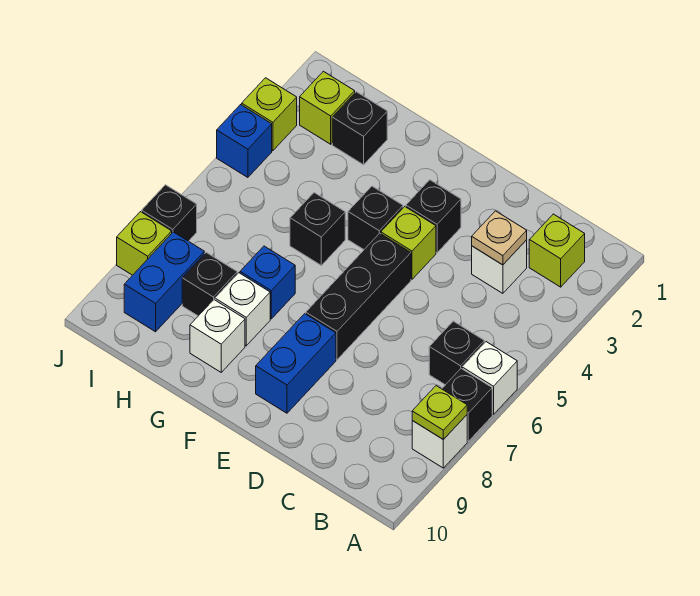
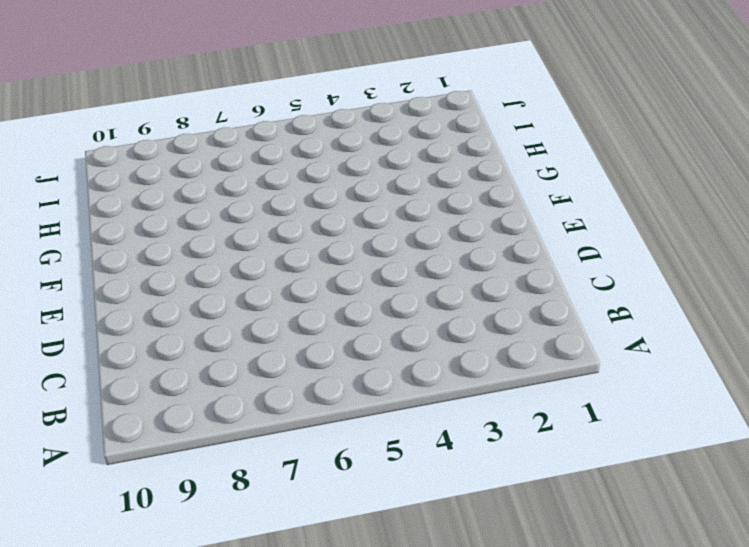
none -> white 1x1 brick [462,342,517,415]
none -> black 1x1 brick [442,369,492,441]
none -> white 1x1 brick [412,415,467,468]

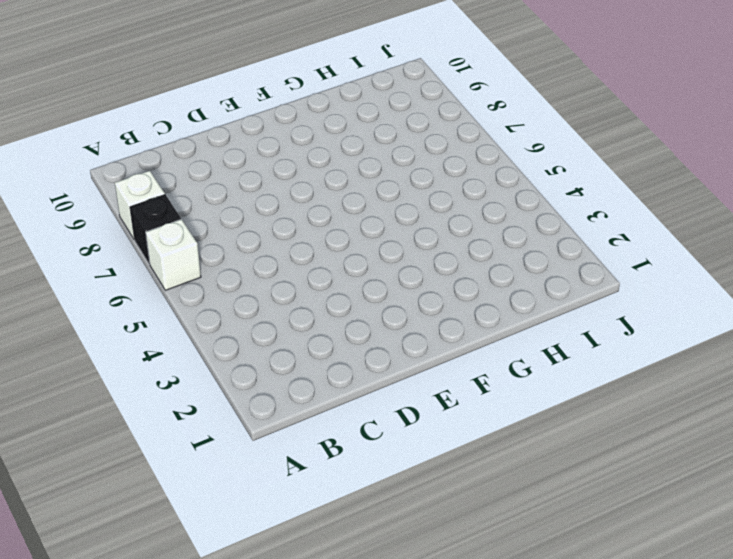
none -> lime 1x1 brick [529,214,585,287]
none -> black 1x1 brick [429,321,484,385]
none -> white 1x1 brick [472,240,527,293]

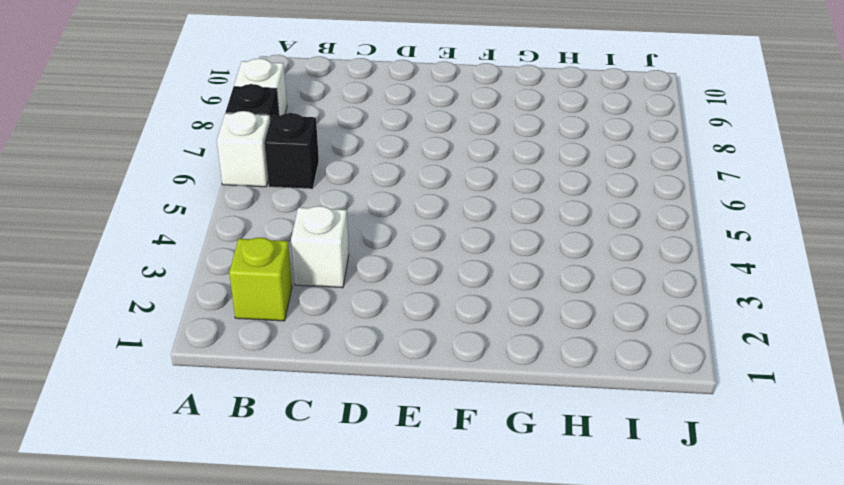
none -> black 1x1 brick [406,180,461,253]
none -> lime 1x1 brick [381,207,436,279]
none -> black 1x3 brick [306,233,411,360]

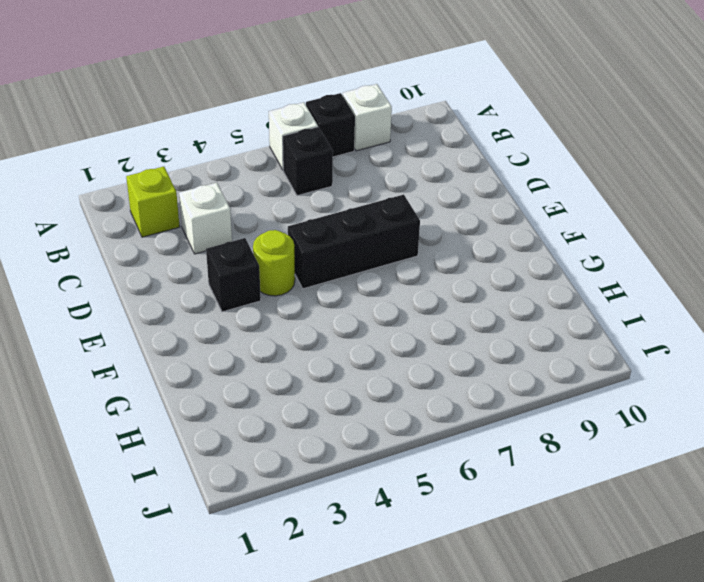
lime 1x1 round brick [253,230,295,296] -> lime 1x1 brick [381,207,436,279]
none -> blue 1x2 brick [256,314,336,413]
none -> black 1x1 brick [348,186,403,249]
none -> black 1x1 brick [290,193,345,265]

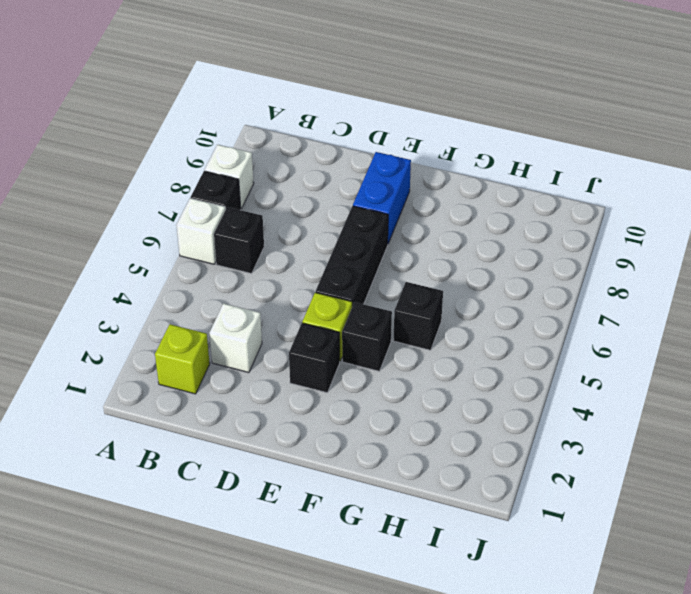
none -> blue 1x1 brick [240,246,295,319]
none -> white 1x1 brick [215,273,270,346]
none -> white 1x1 brick [190,300,245,372]

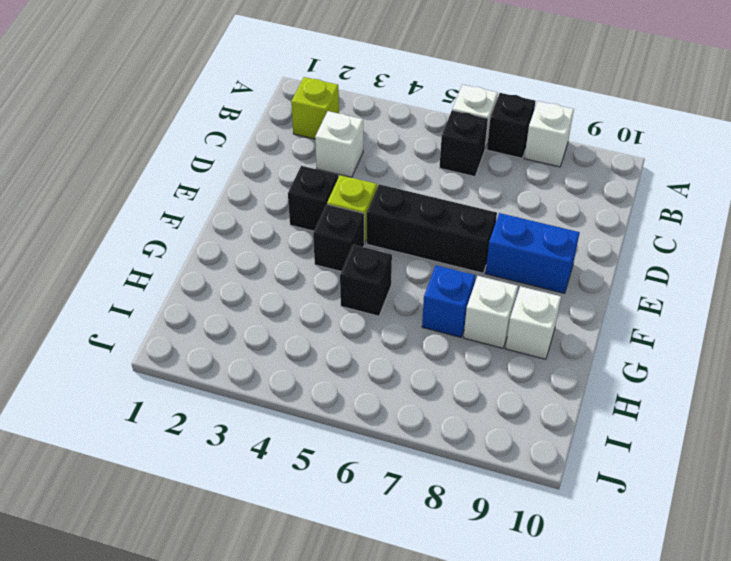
none -> black 1x1 brick [332,92,387,165]
none -> black 1x1 brick [182,253,237,316]
none -> lime 1x1 brick [300,71,355,144]

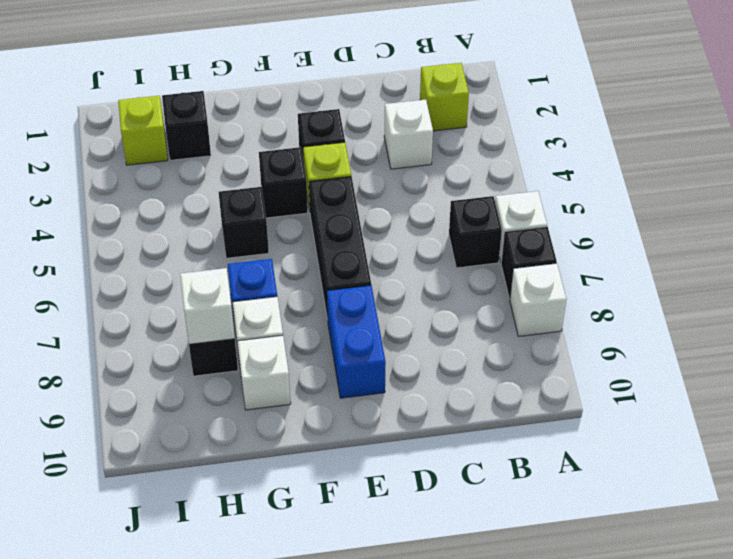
white 1x1 brick [180,268,235,344] -> none
none -> blue 1x2 brick [124,232,204,332]
none -> lime 1x1 brick [242,78,297,151]
none -> blue 1x1 brick [217,105,272,177]

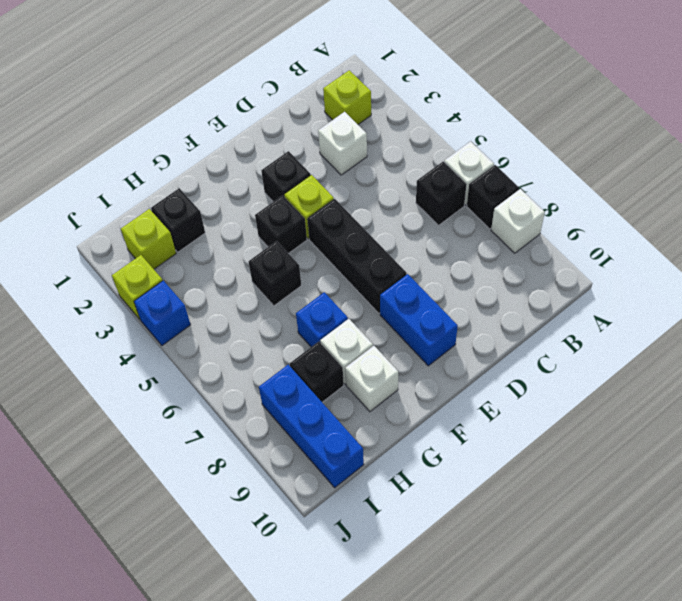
blue 1x3 brick [259,365,364,488] -> blue 1x2 brick [124,232,204,332]
none -> black 1x1 brick [142,185,197,241]
none -> lime 1x1 brick [117,212,172,275]
none -> lime 1x1 plate [412,386,467,440]

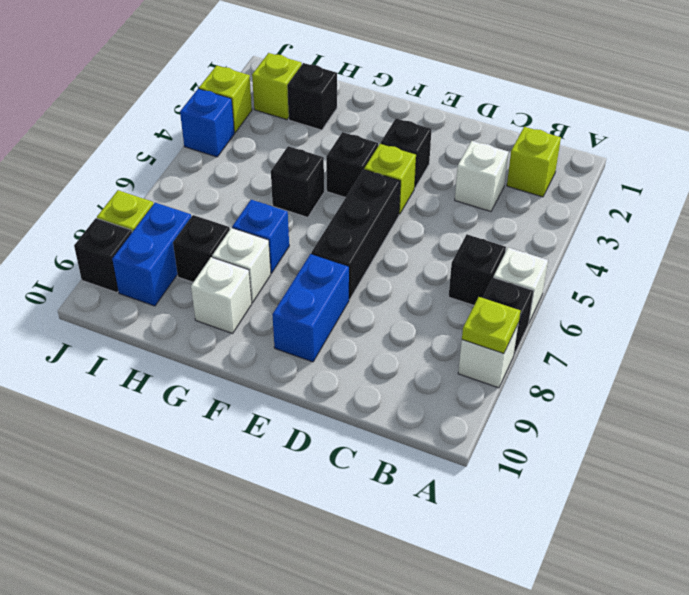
black 1x1 brick [74,218,132,293] -> black 1x1 brick moved to [142,185,197,241]
none -> tan 1x1 plate [472,211,527,265]

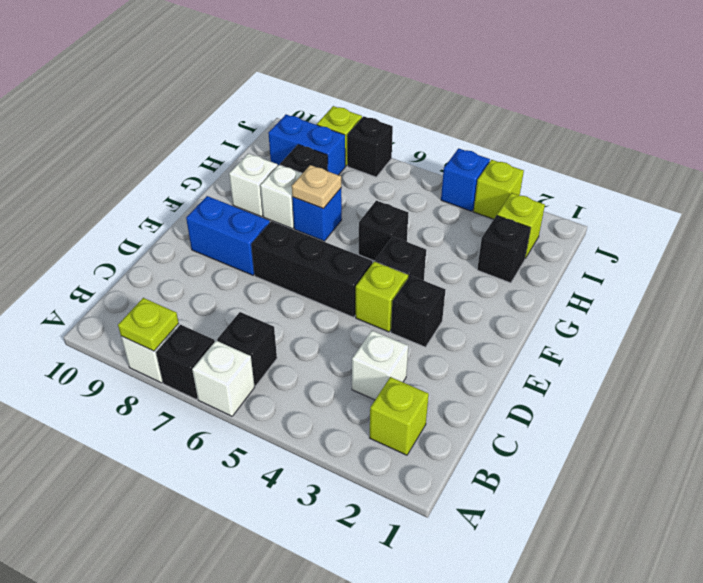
tan 1x1 plate [292,165,341,209] -> tan 1x1 plate moved to [472,211,527,265]

